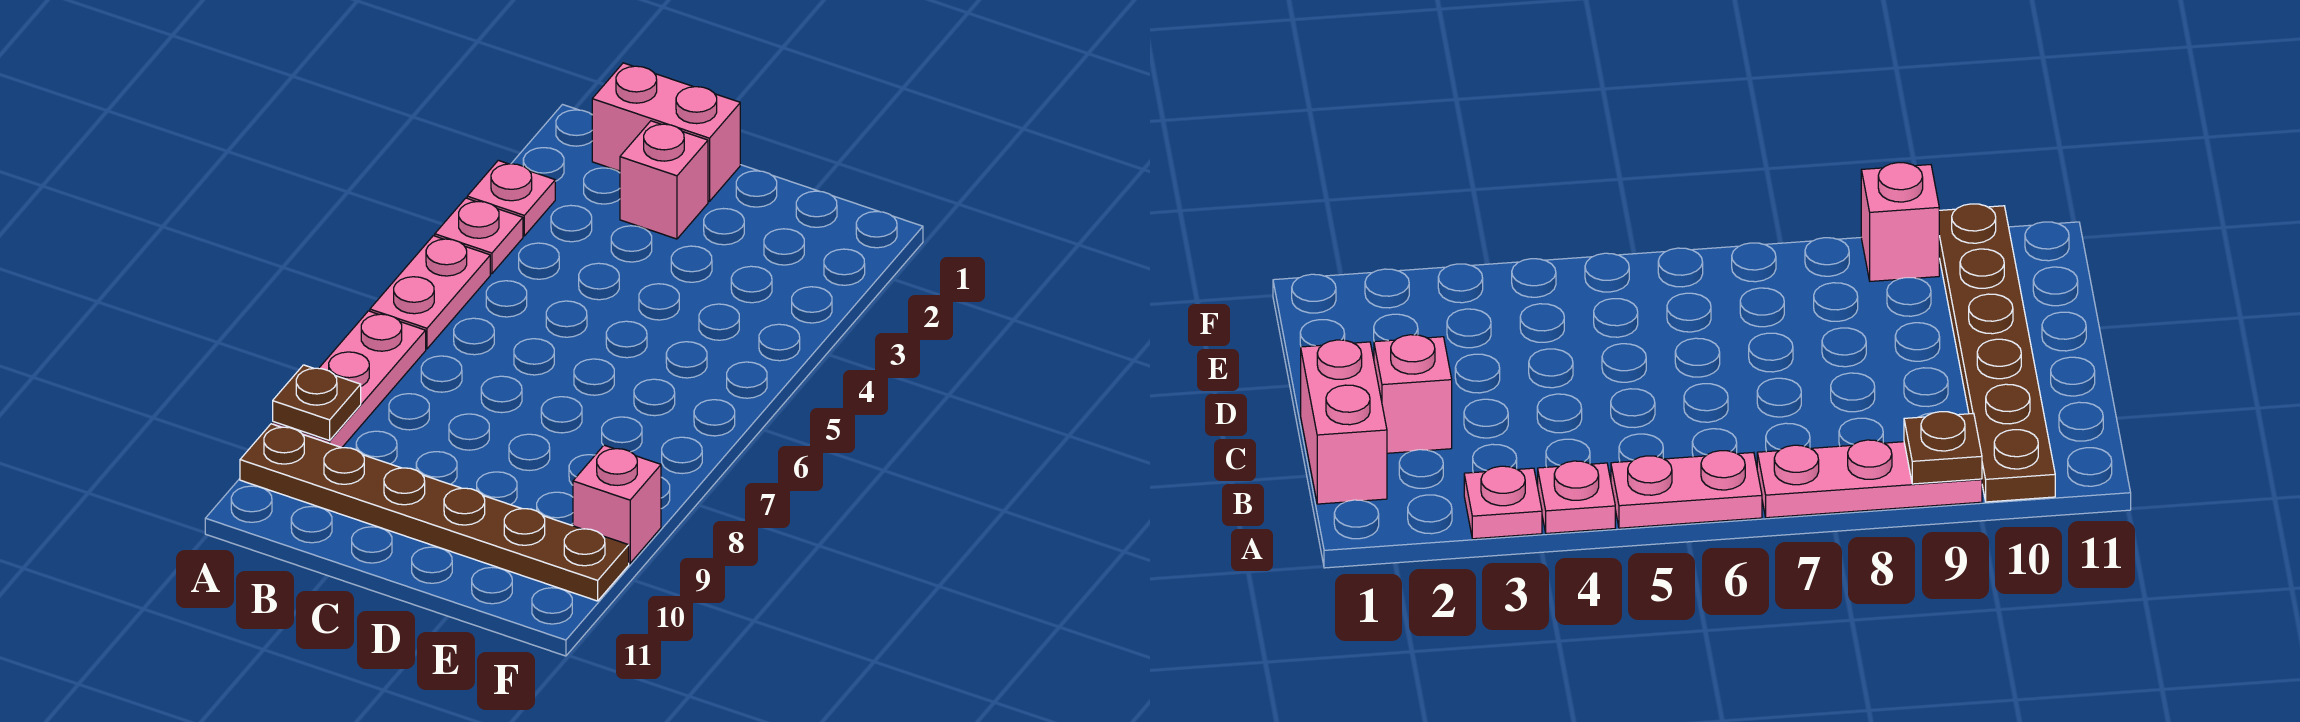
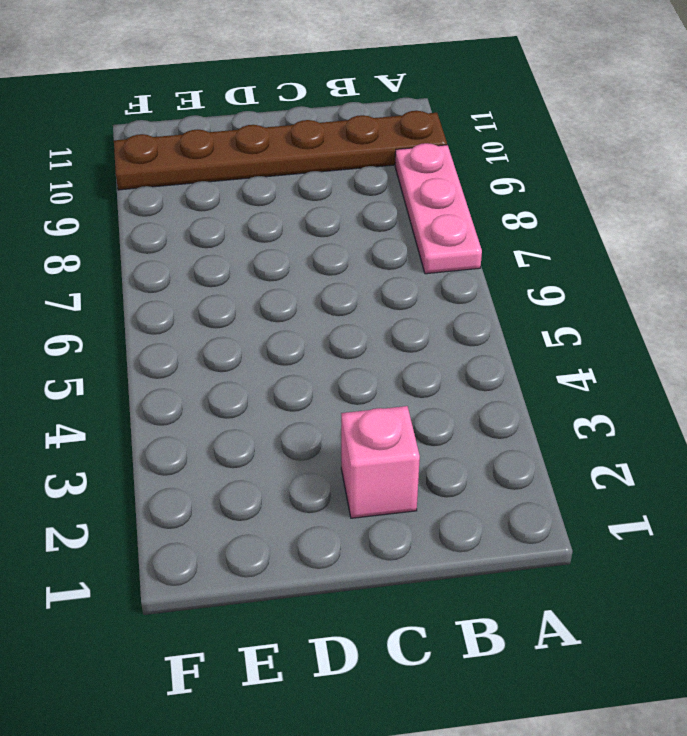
none -> pink 1x1 plate [467,160,555,236]
none -> pink 1x1 plate [435,198,523,274]

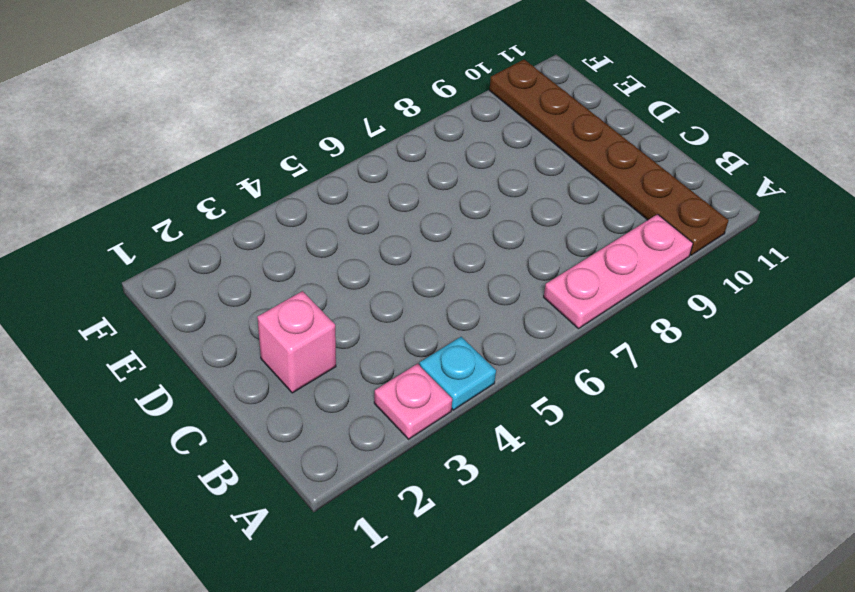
cyan 1x1 plate [420,337,496,410] -> pink 1x1 plate [435,198,523,274]
none -> pink 1x2 plate [370,236,490,349]
none -> pink 1x2 brick [592,63,740,201]

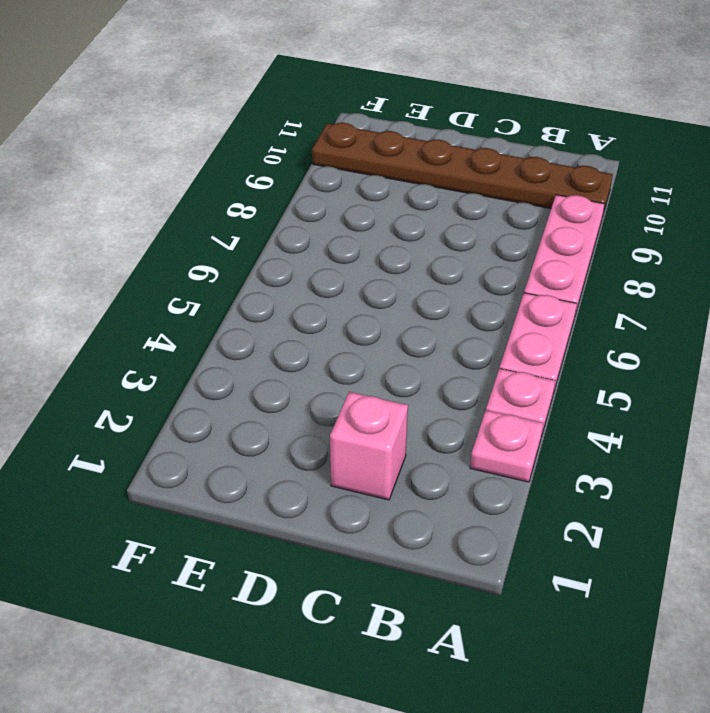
none -> pink 1x2 brick [592,63,740,201]
none -> pink 1x1 brick [573,445,661,563]

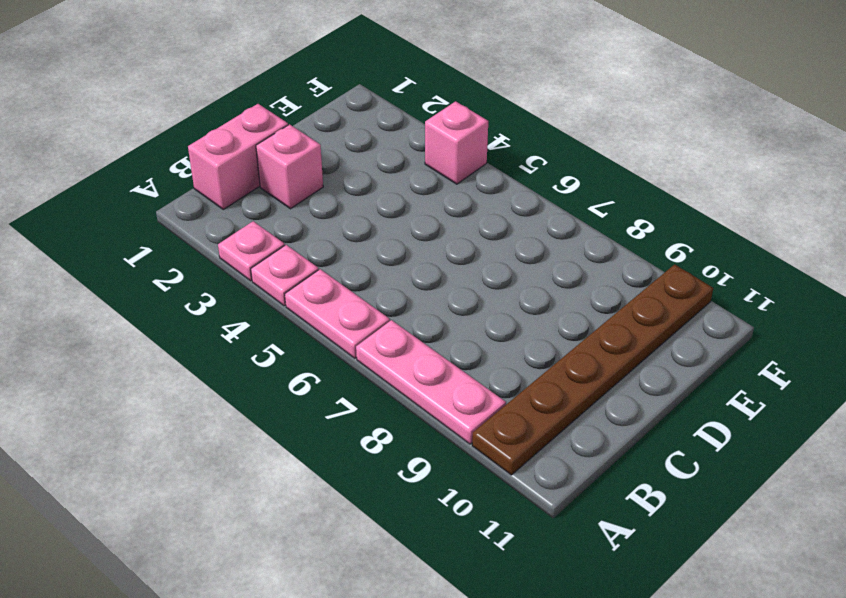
pink 1x1 brick [425,101,488,184] -> pink 1x1 brick moved to [573,445,661,563]
none -> brown 1x1 plate [273,365,361,440]

